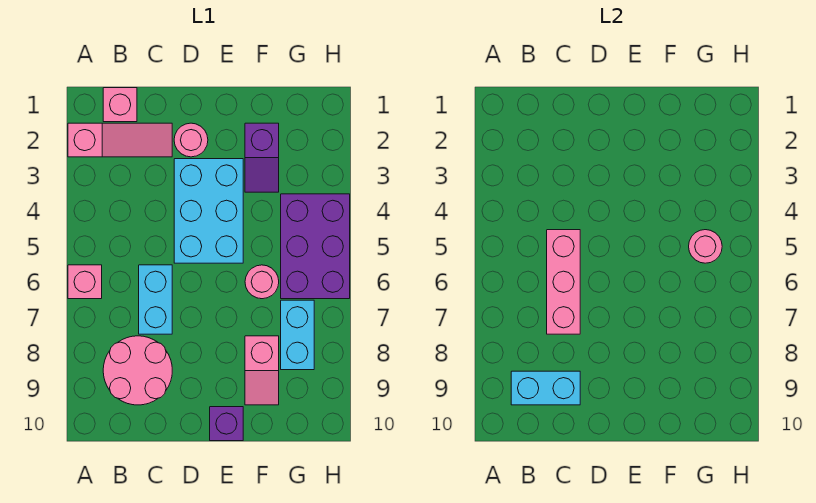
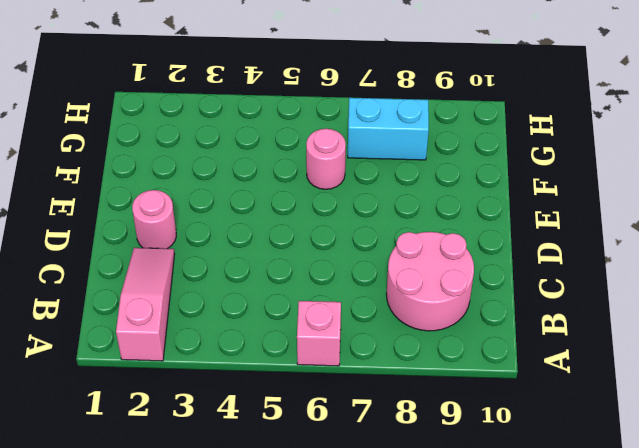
none -> pink 1x1 brick [103,88,137,122]
none -> cyan 1x2 brick [139,265,172,334]
none -> cyan 2x3 brick [174,159,243,263]

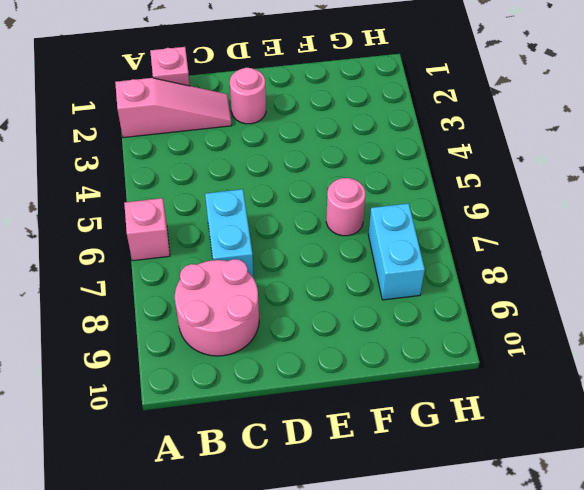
none -> cyan 2x3 brick [174,159,243,263]
none -> purple 1x1 brick [210,407,243,441]
none -> purple 1x2 slope [245,123,279,192]

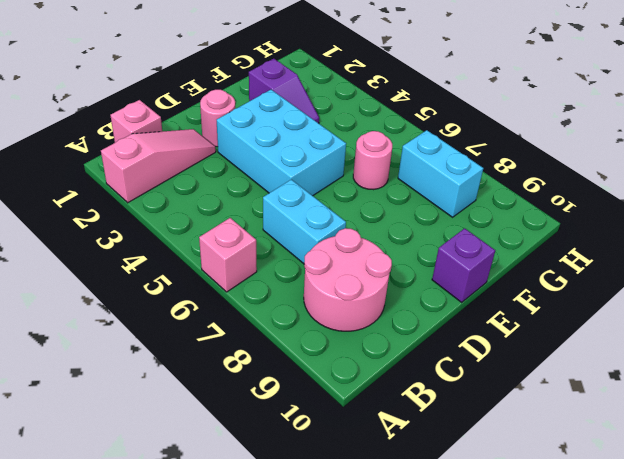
none -> pink 1x2 slope [245,336,279,405]
none -> purple 2x3 brick [281,194,350,299]
none -> cyan 1x2 brick [511,371,580,405]

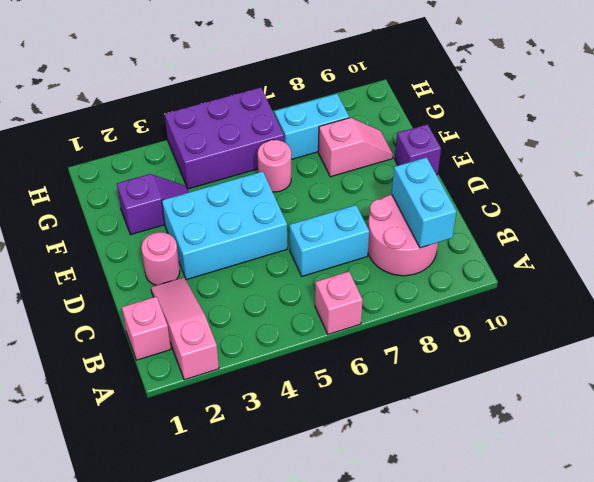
none -> pink 1x3 brick [547,230,580,334]
none -> pink 1x1 round brick [689,230,722,263]

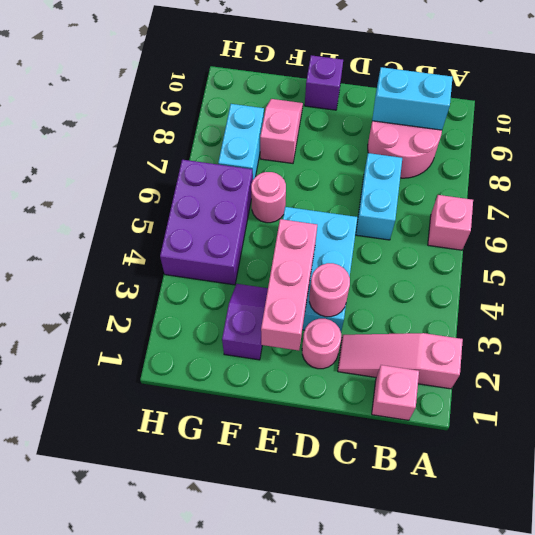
pink 1x1 round brick [309,263,350,317] -> pink 1x1 round brick moved to [689,230,722,263]
pink 1x3 brick [261,219,317,351] -> pink 1x3 brick moved to [547,230,580,334]

